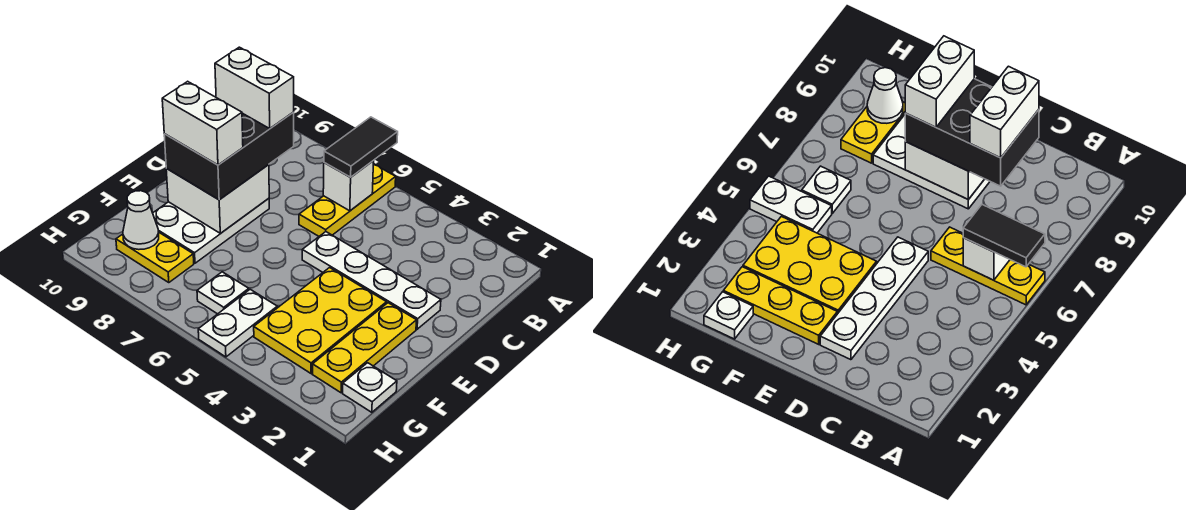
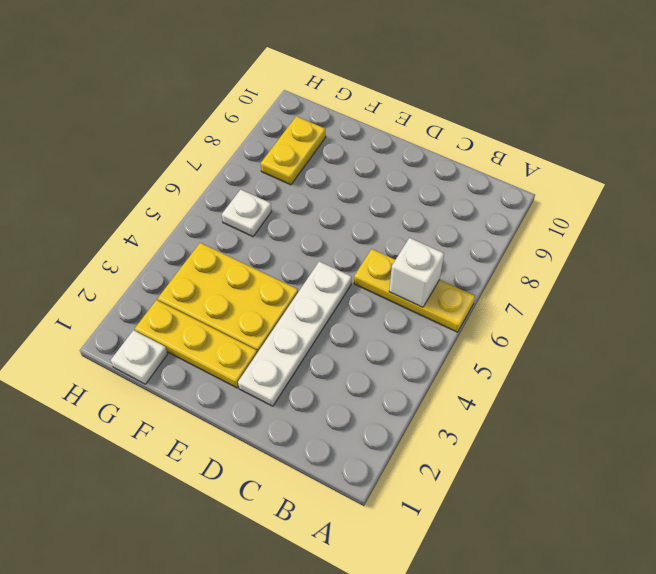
none -> white 2x3 plate [153,198,269,263]
none -> white 1x2 plate [198,289,277,357]
none -> white 2x2 brick [166,165,269,233]

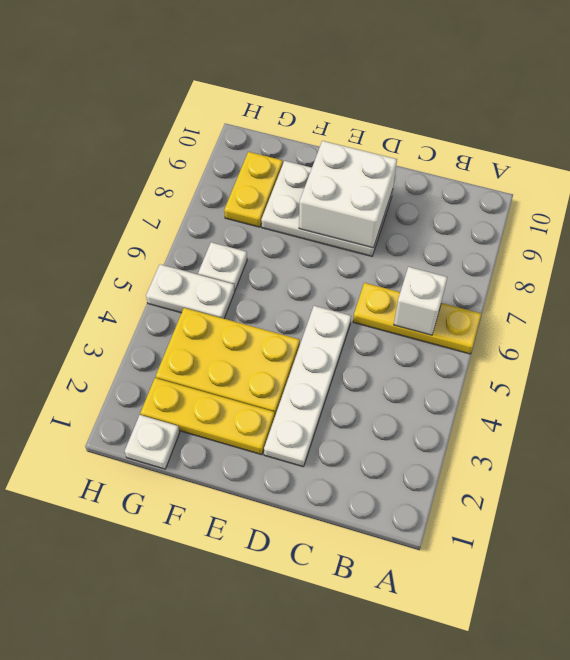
none -> white 1x1 cone [123,191,159,250]
none -> black 1x2 tile [324,117,398,177]
none -> black 2x3 brick [164,113,294,200]

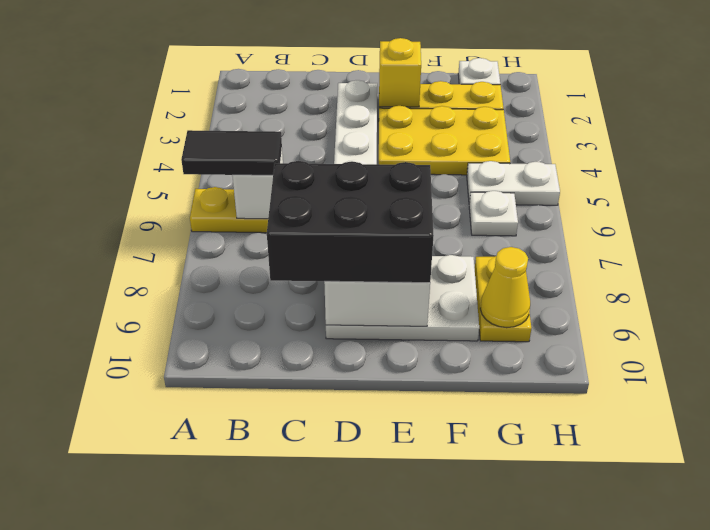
yellow 1x1 brick [379,38,421,107] -> none
yellow 1x1 cone [480,247,530,328] -> white 1x1 cone [123,191,159,250]
none -> white 1x2 brick [215,47,294,128]
none -> white 1x2 brick [162,81,243,165]

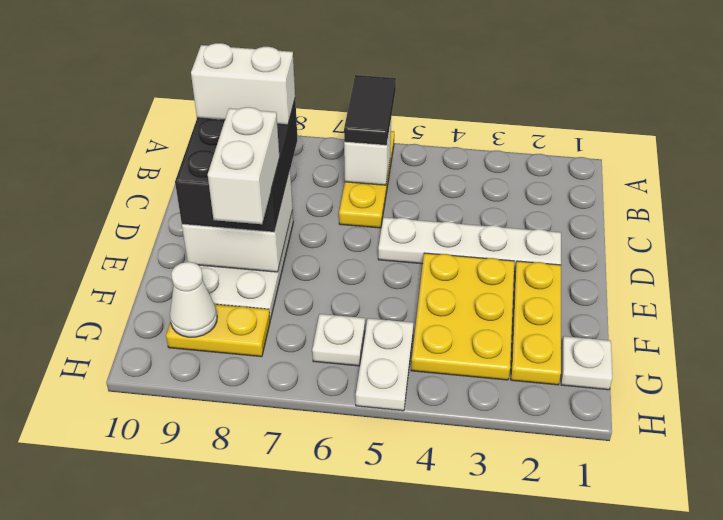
white 1x2 brick [208,107,280,224] -> white 1x2 brick turned to [162,81,243,165]

